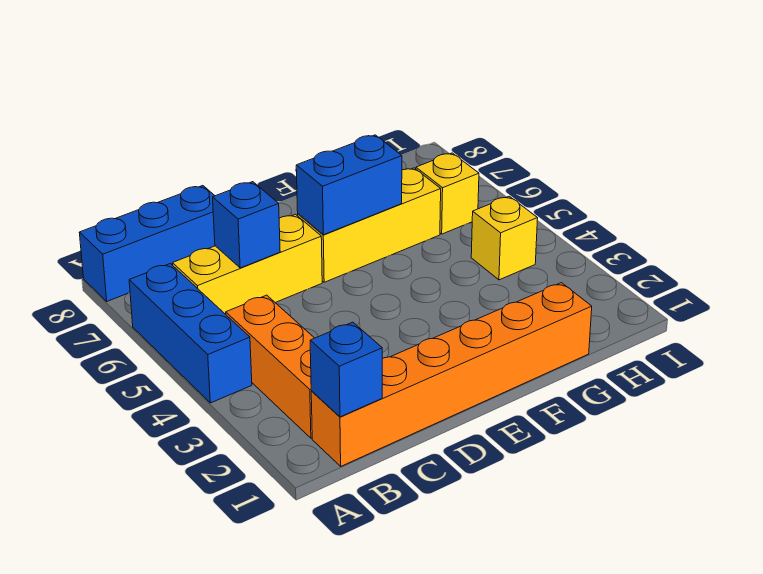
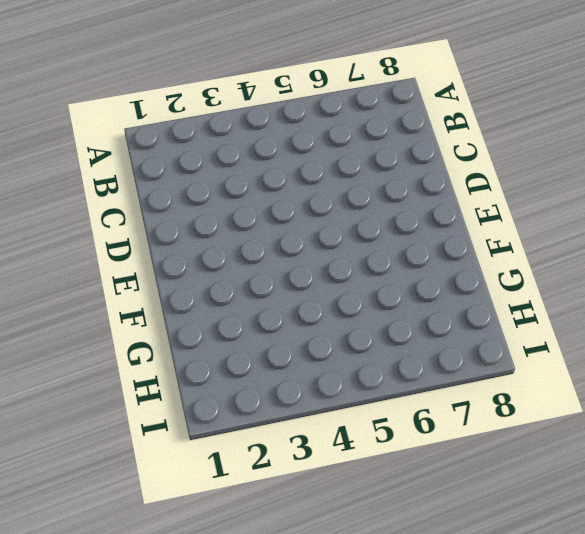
none -> blue 1x3 brick [129,264,252,403]
none -> blue 1x3 brick [79,186,215,301]

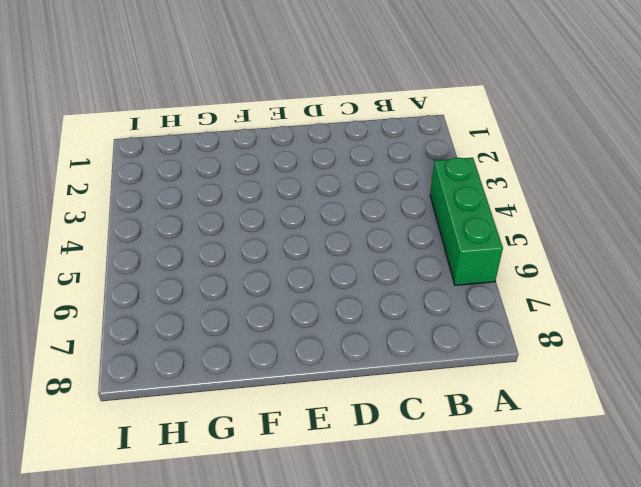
green 1x3 brick [430,158,503,285] -> blue 1x3 brick [129,264,252,403]
none -> blue 1x3 brick [79,186,215,301]
none -> orange 1x6 brick [311,283,592,466]

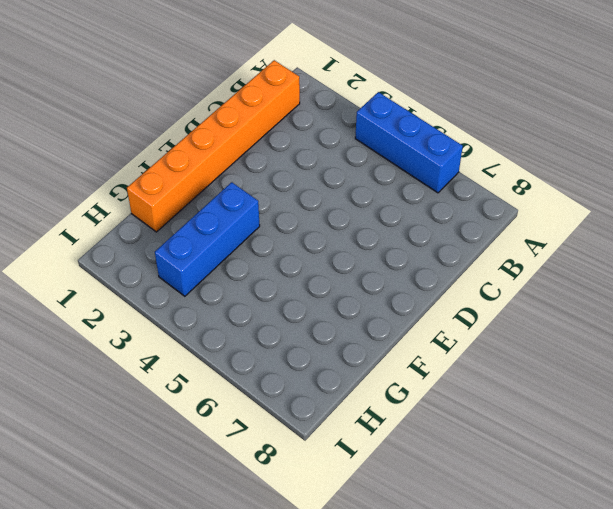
blue 1x3 brick [155,182,260,296] -> blue 1x3 brick moved to [79,186,215,301]
none -> orange 1x3 brick [226,295,314,438]
none -> yellow 1x3 brick [173,214,322,314]

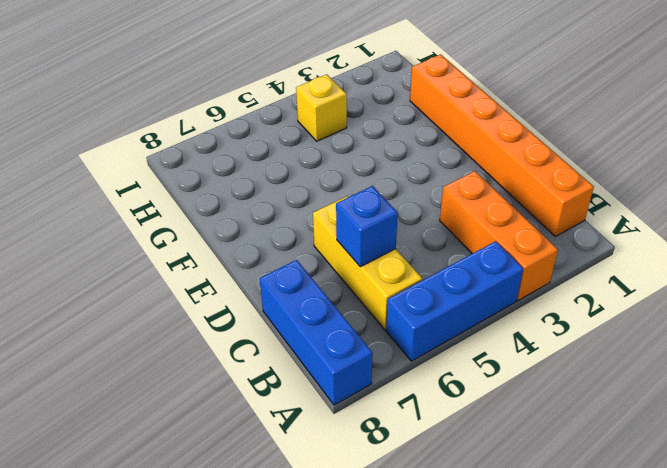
orange 1x3 brick [440,171,558,300] -> orange 1x3 brick turned to [226,295,314,438]
none -> yellow 1x3 brick [298,168,441,282]
none -> yellow 1x1 brick [416,153,479,234]

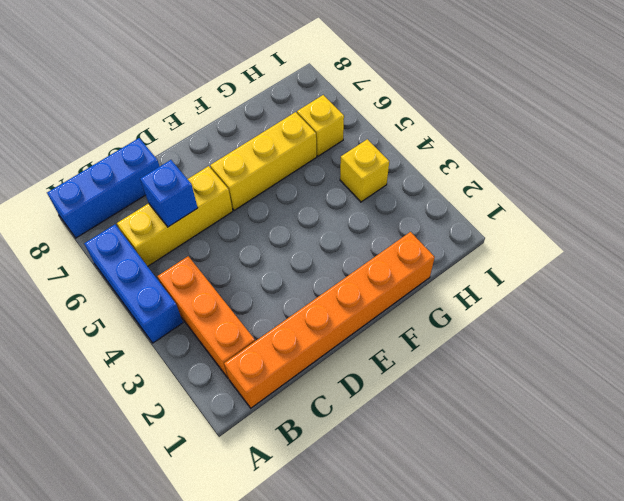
none -> blue 1x1 brick [310,322,382,417]
none -> blue 1x2 brick [296,135,402,235]

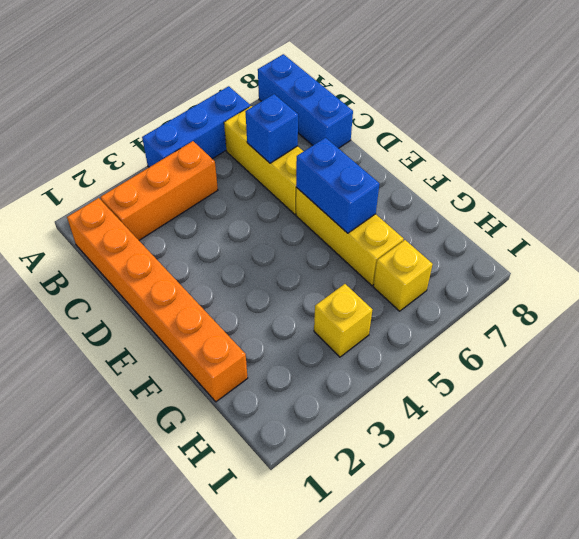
none -> blue 1x1 brick [310,322,382,417]

